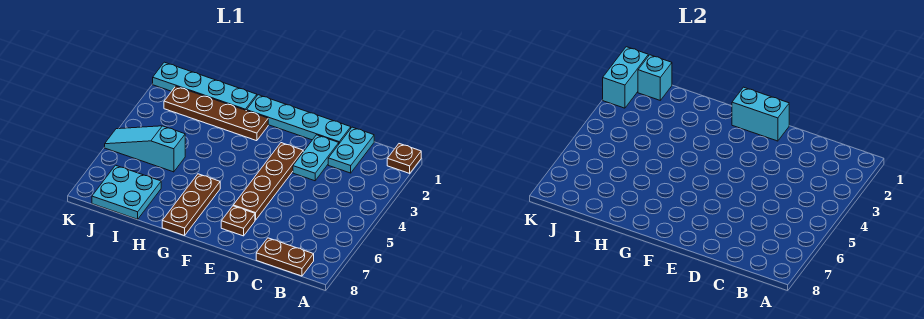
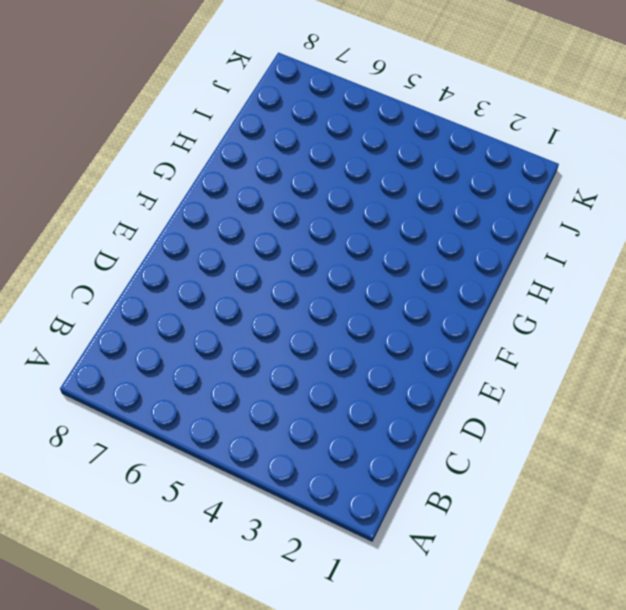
none -> brown 1x1 plate [387,144,421,173]
none -> brown 1x2 plate [256,238,314,276]
none -> cyan 1x2 plate [328,127,374,173]

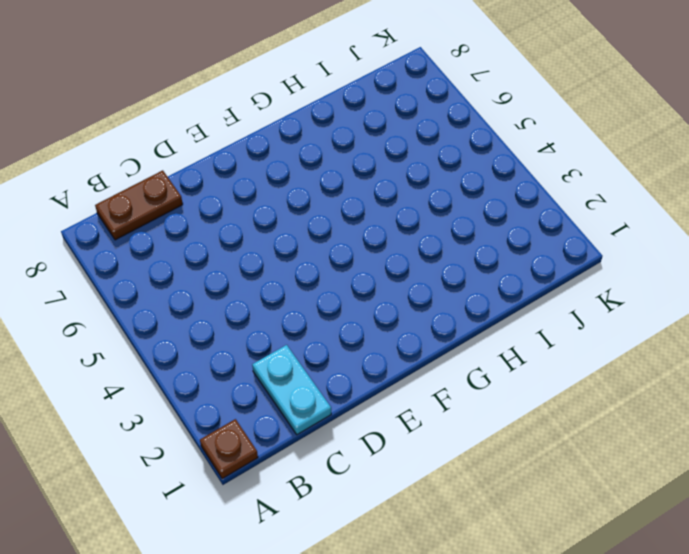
none -> cyan 1x4 plate [247,95,351,143]
none -> cyan 1x2 plate [293,135,339,181]
none -> brown 1x4 plate [233,143,303,220]

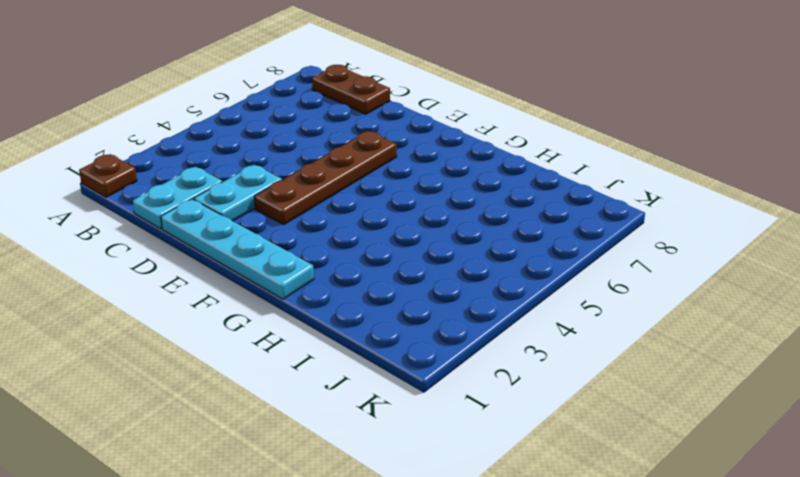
none -> brown 1x1 plate [221,206,255,236]
none -> brown 1x4 plate [164,86,268,141]
none -> brown 1x3 plate [162,174,220,236]

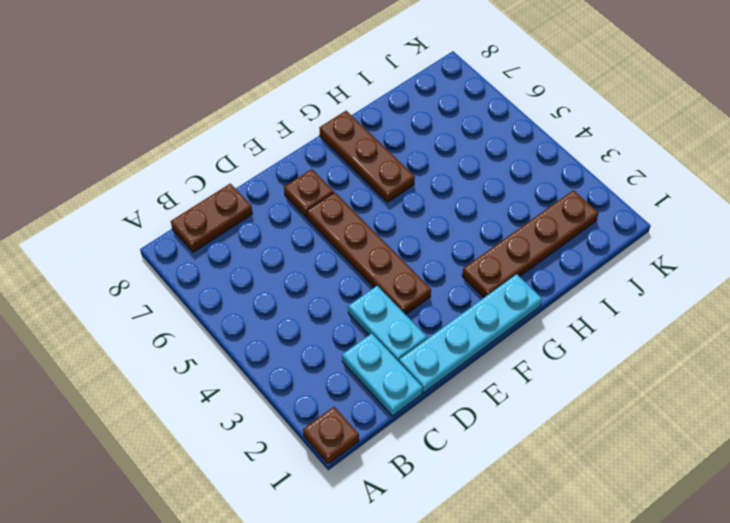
none -> cyan 1x4 plate [153,62,257,111]
none -> cyan 1x3 slope [105,126,185,172]
none -> cyan 2x2 plate [92,165,161,219]

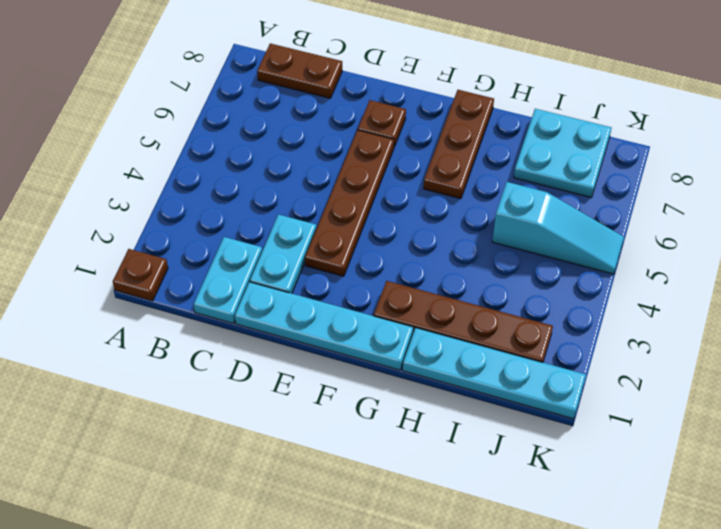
none -> cyan 1x2 brick [732,87,789,141]
none -> cyan 1x1 brick [638,55,672,100]
none -> cyan 1x2 brick [603,47,648,108]

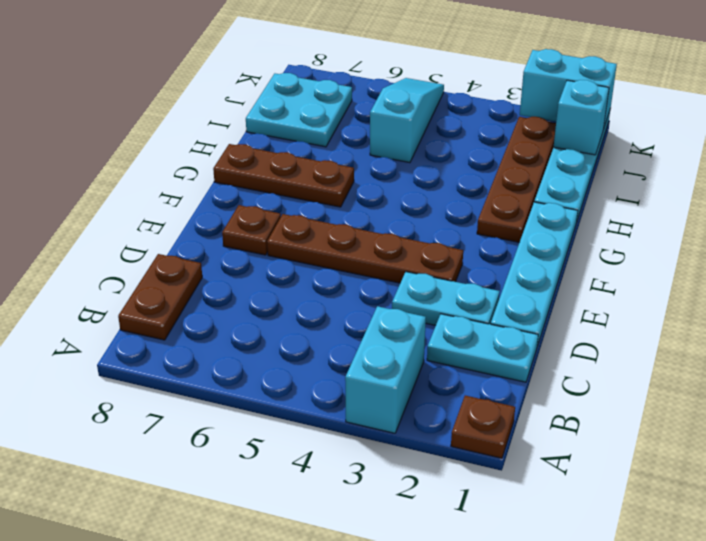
cyan 1x2 brick [345,306,426,433] -> cyan 1x2 brick moved to [732,87,789,141]

